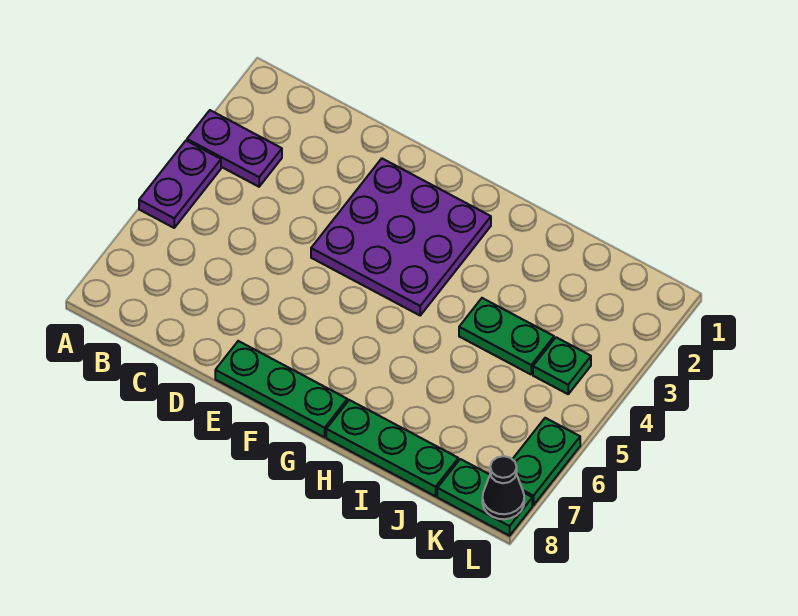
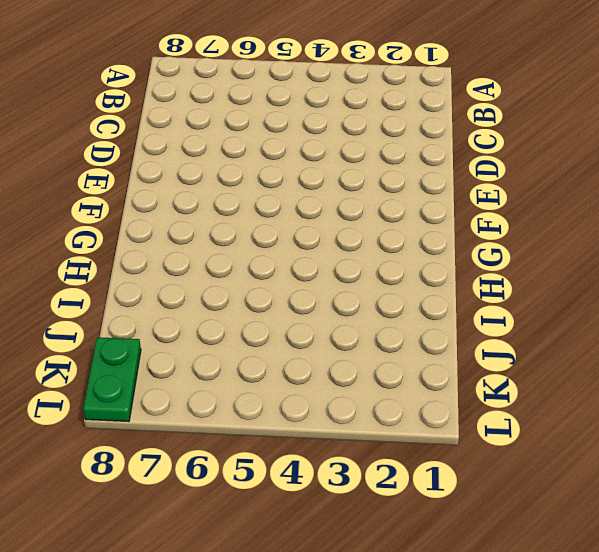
none -> purple 1x2 plate [187,110,282,187]
none -> purple 1x2 plate [139,141,221,228]

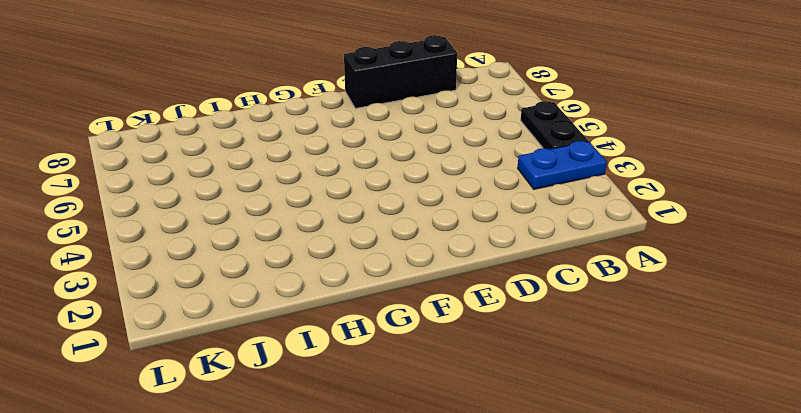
blue 1x2 plate [518,141,607,189] -> purple 1x2 plate [187,110,282,187]
black 1x2 plate [521,101,588,149] -> purple 1x2 plate [139,141,221,228]
black 1x3 brick [344,35,457,108] -> green 1x3 plate [215,341,347,437]
none -> purple 3x3 plate [311,159,491,315]
none -> green 1x3 plate [326,400,458,496]

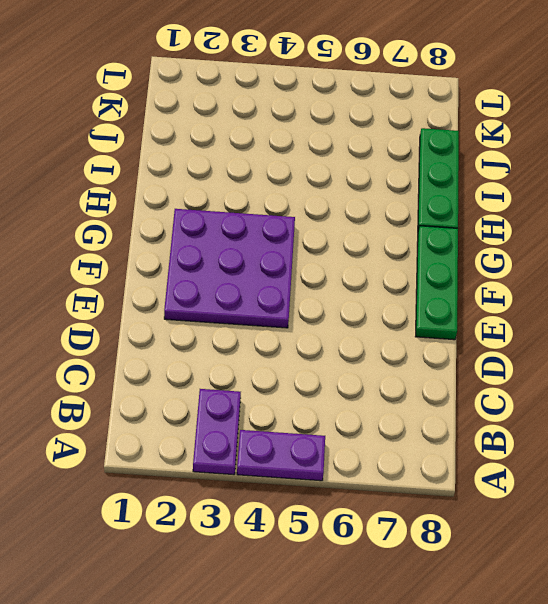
none -> green 1x2 plate [459,298,554,374]
none -> green 1x1 plate [533,337,591,394]

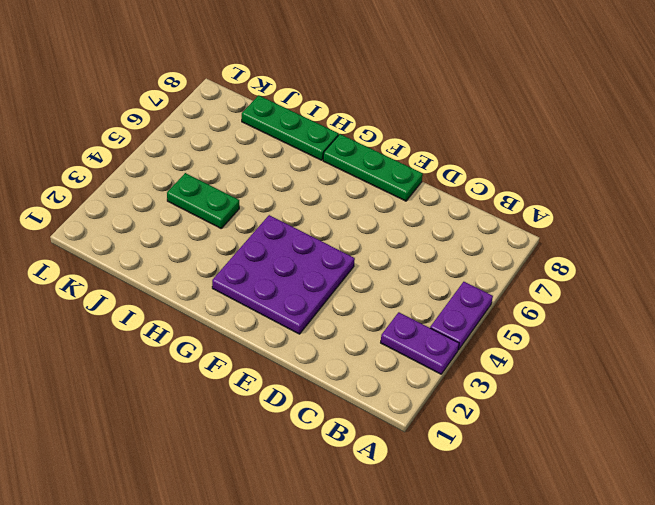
none -> green 1x1 plate [533,337,591,394]
none -> green 1x2 plate [437,459,532,536]

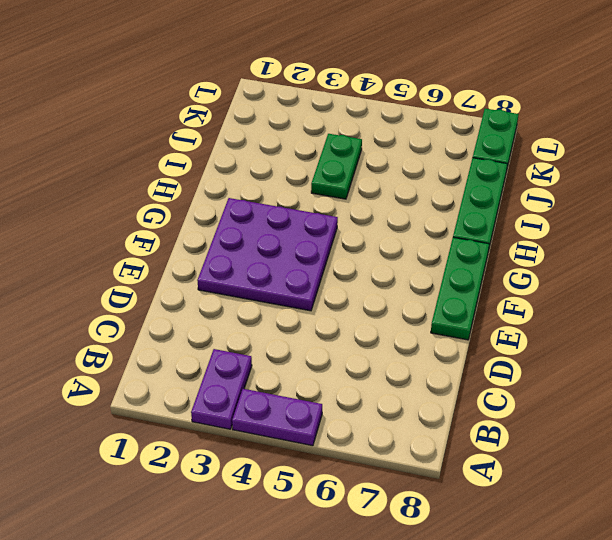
none -> green 1x1 plate [533,337,591,394]
none -> green 1x2 plate [512,418,580,505]

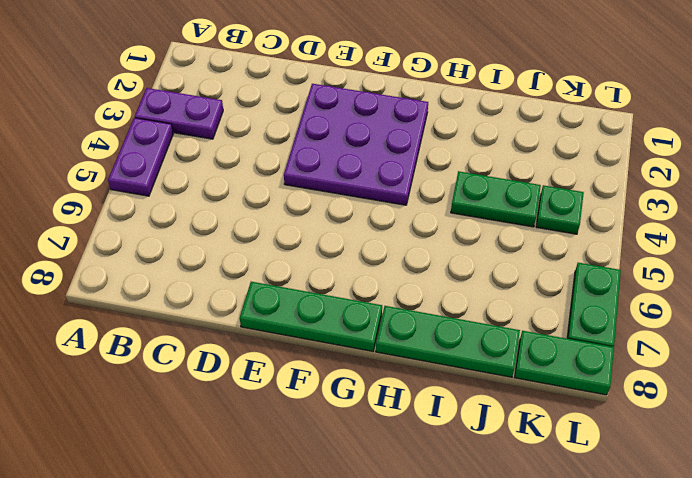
none -> black 1x1 cone [482,456,524,519]

